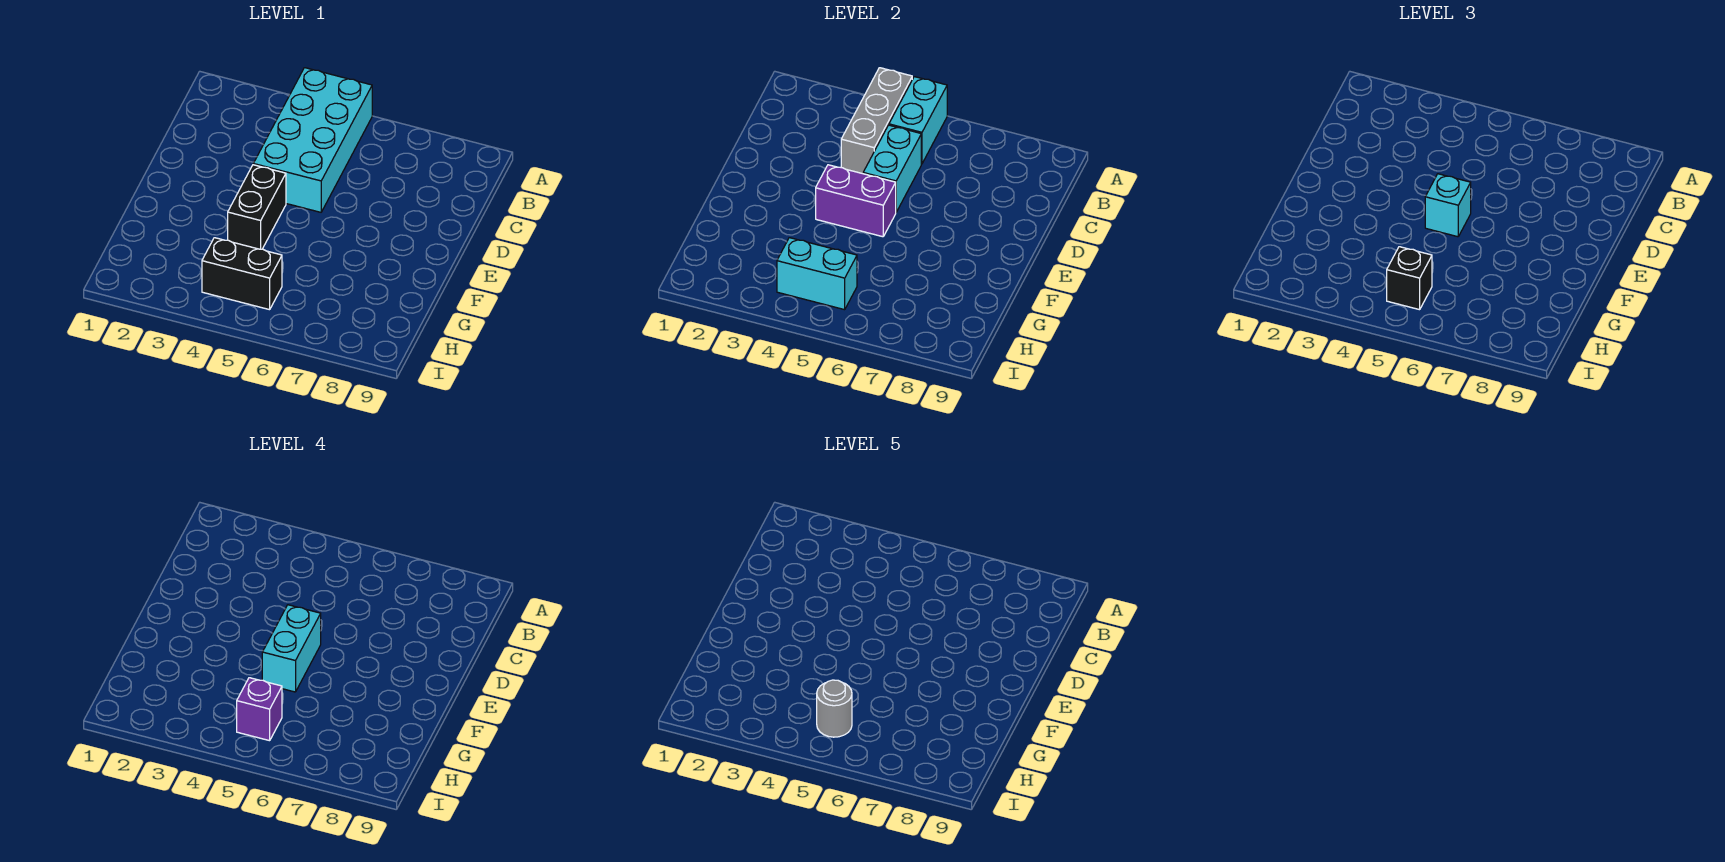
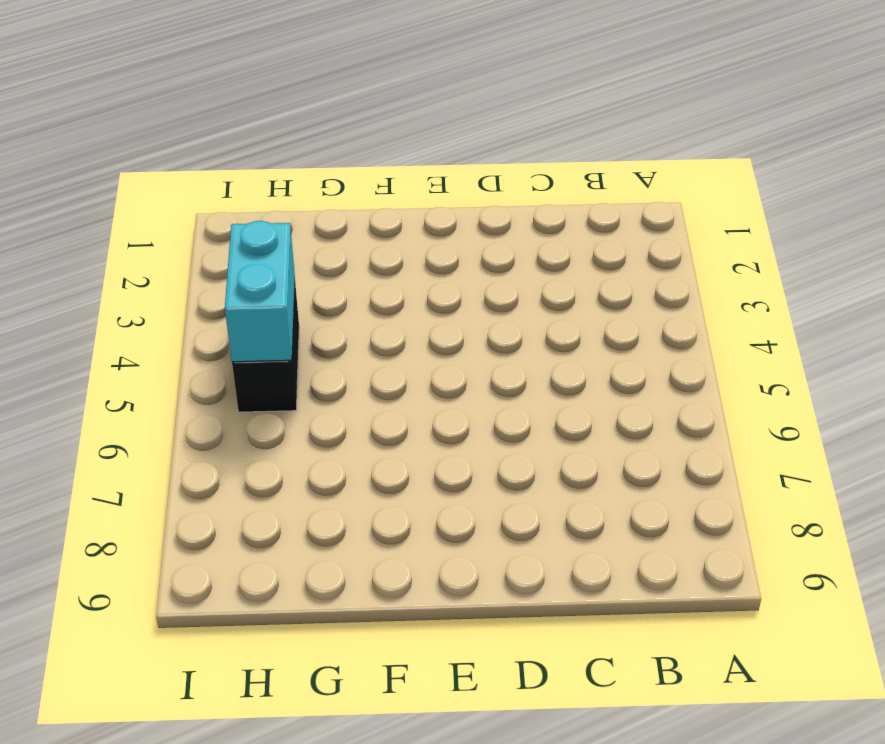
none -> cyan 2x4 brick [253,68,372,212]
none -> black 1x2 brick [228,165,286,249]
none -> grey 1x3 brick [841,68,912,174]

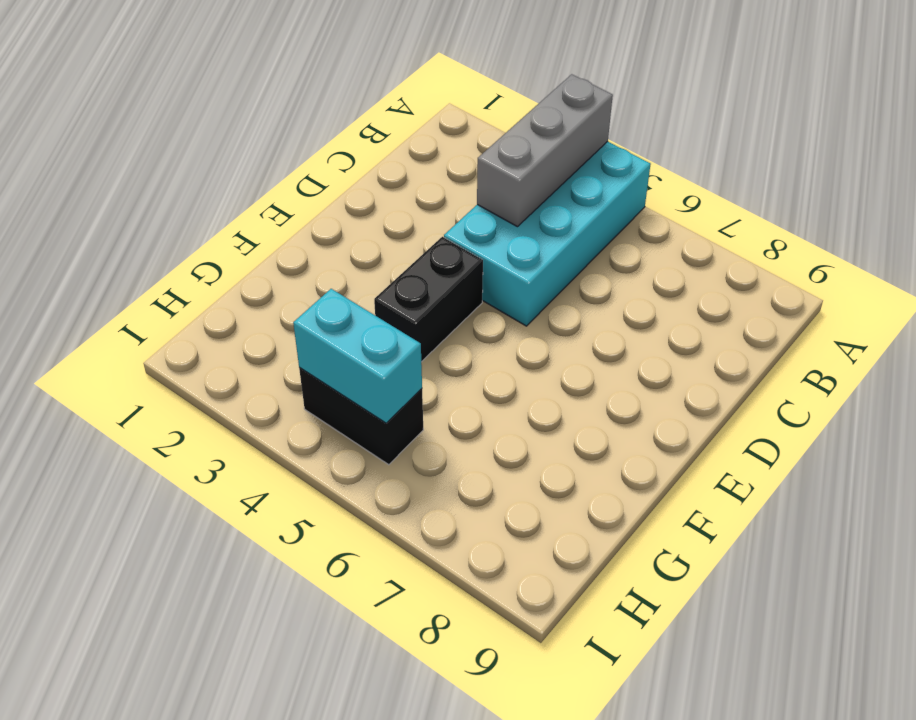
none -> cyan 1x2 brick [889,77,947,164]
none -> cyan 1x2 brick [863,125,921,212]
none -> purple 1x2 brick [816,165,896,237]

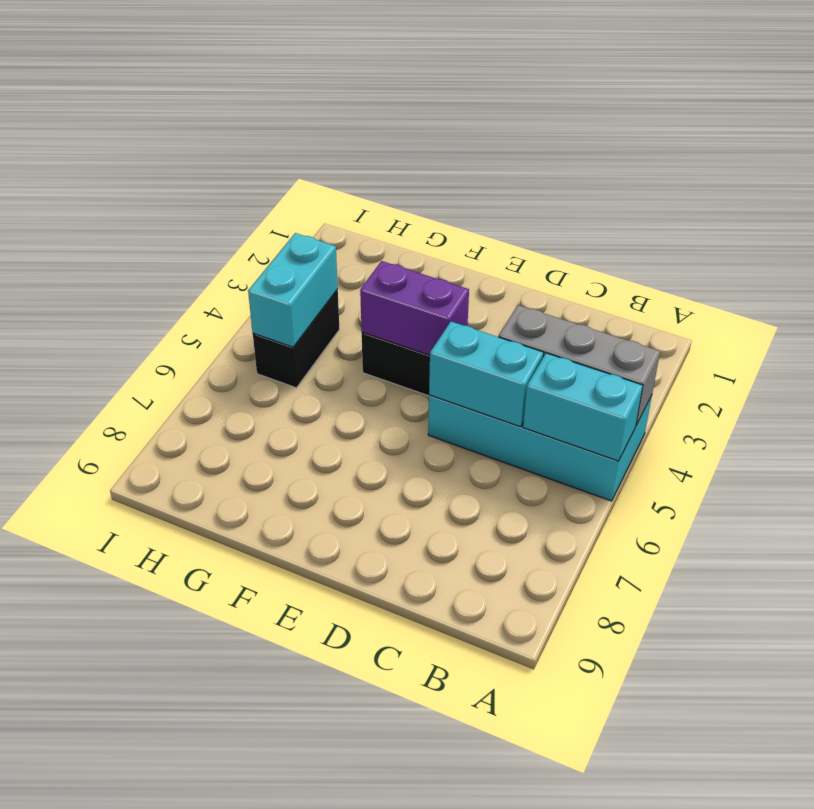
purple 1x2 brick [360,261,469,355] -> purple 1x2 brick turned to [816,165,896,237]
none -> cyan 1x1 brick [1425,174,1471,237]
none -> black 1x1 brick [1387,247,1432,310]
none -> cyan 1x2 brick [262,605,321,692]

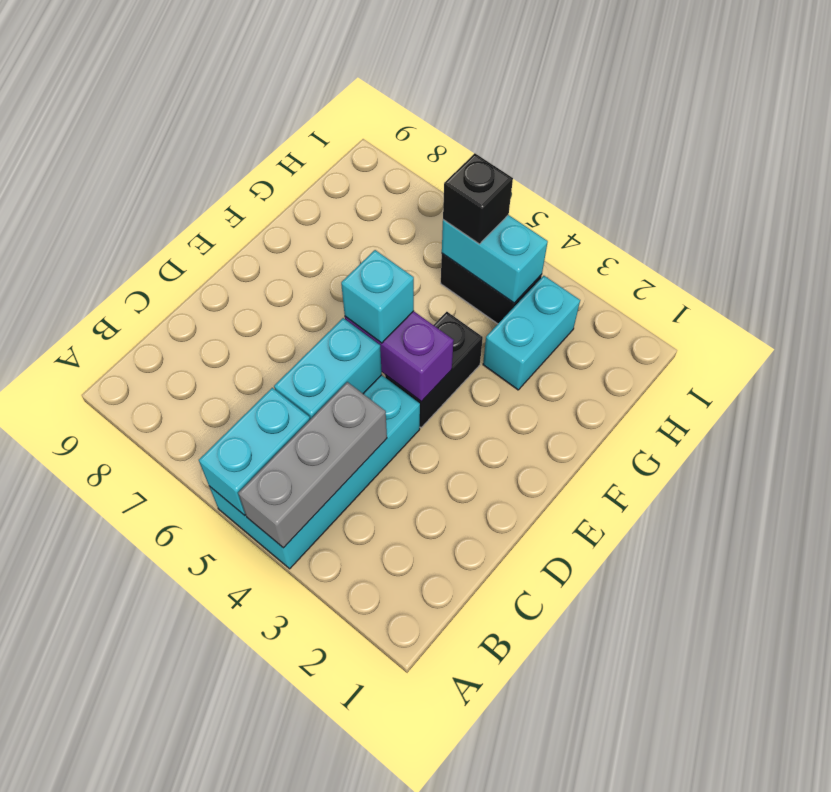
cyan 1x2 brick [483,276,580,390] -> cyan 1x2 brick moved to [262,605,321,692]
none -> purple 1x1 brick [237,678,282,741]
none -> grey 1x1 round brick [817,680,852,737]

